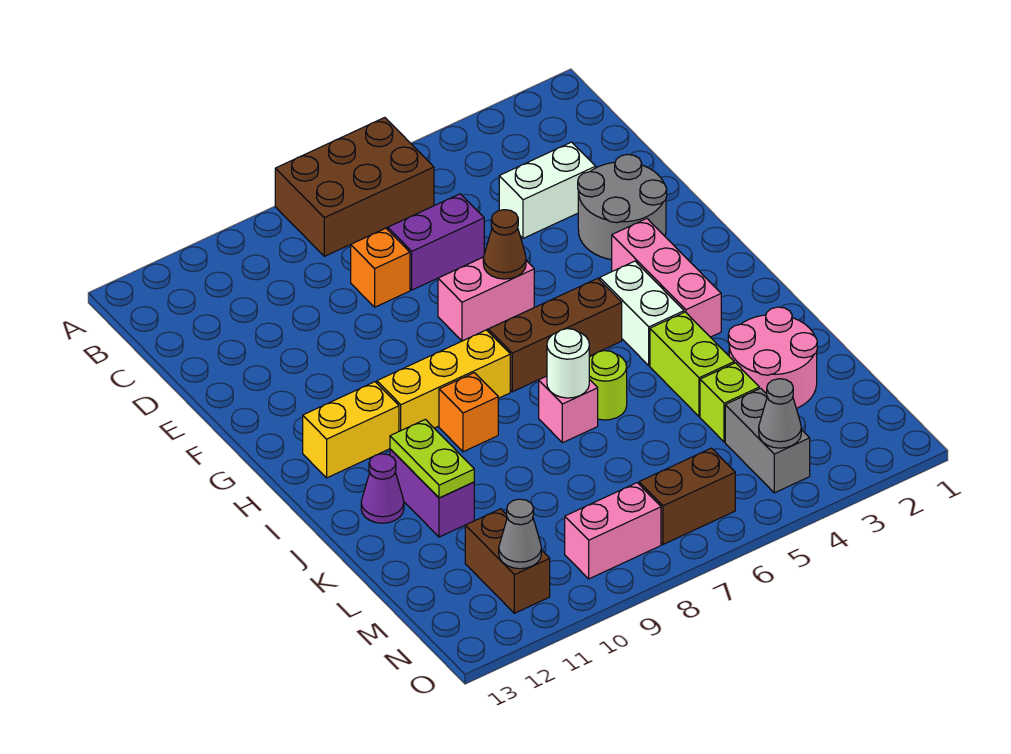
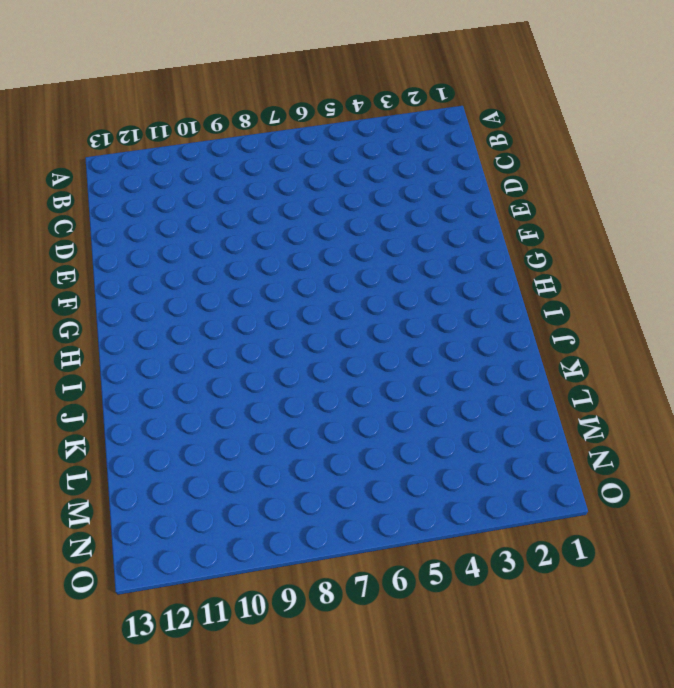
none -> brown 2x3 brick [275,118,434,256]
none -> white 1x2 brick [499,142,596,238]
none -> purple 1x2 brick [388,194,484,290]

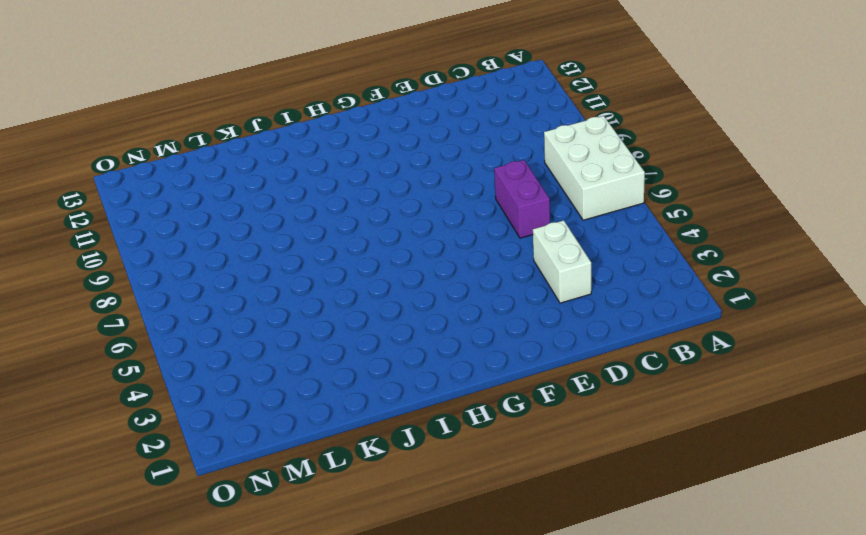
white 2x3 brick [544,116,645,220] -> brown 2x3 brick [275,118,434,256]
none -> orange 1x1 brick [351,228,410,307]
none -> grey 2x2 round brick [578,154,667,260]
none -> pink 1x2 brick [438,257,534,341]

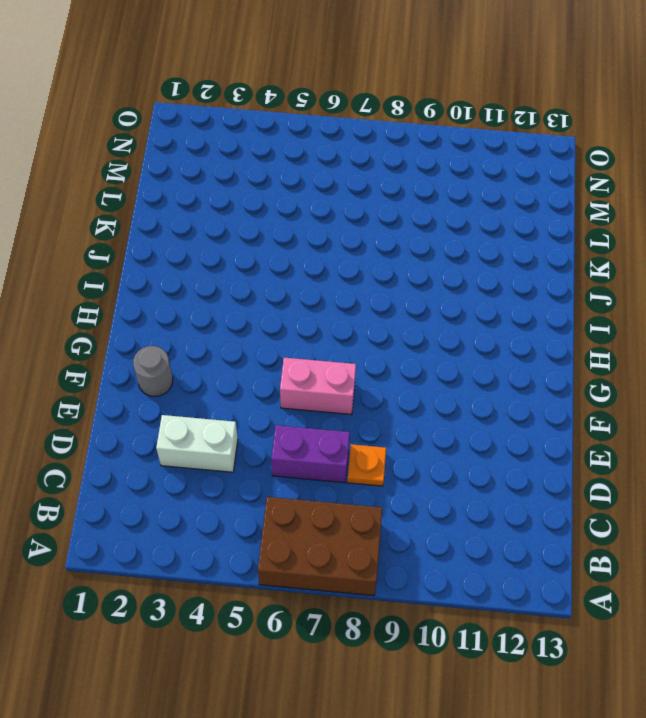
orange 1x1 plate [347,444,386,486] -> orange 1x1 brick [351,228,410,307]
grey 1x1 round brick [133,346,173,396] -> grey 2x2 round brick [578,154,667,260]
none -> pink 1x3 brick [612,219,721,337]
none -> white 1x2 brick [600,261,684,365]
none -> brown 1x3 brick [488,278,622,392]

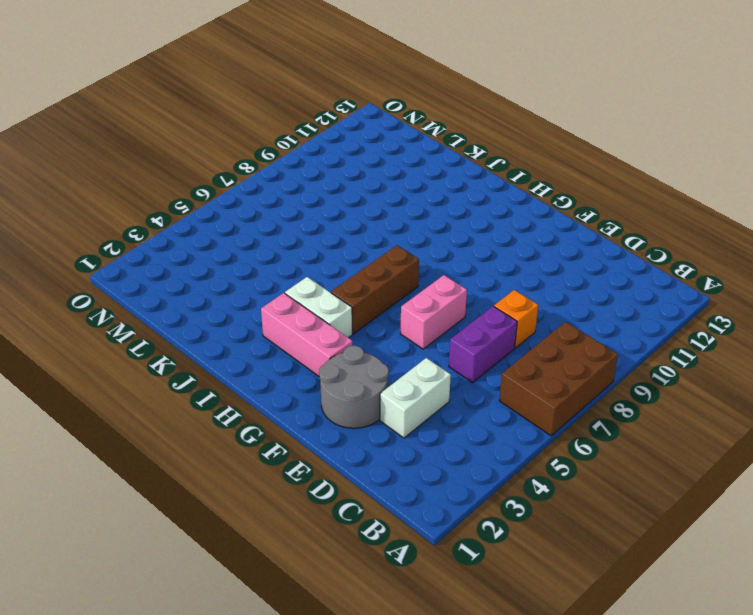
none -> yellow 1x3 brick [377,330,510,431]
none -> yellow 1x2 brick [303,382,399,478]
none -> orange 1x1 brick [439,373,498,452]

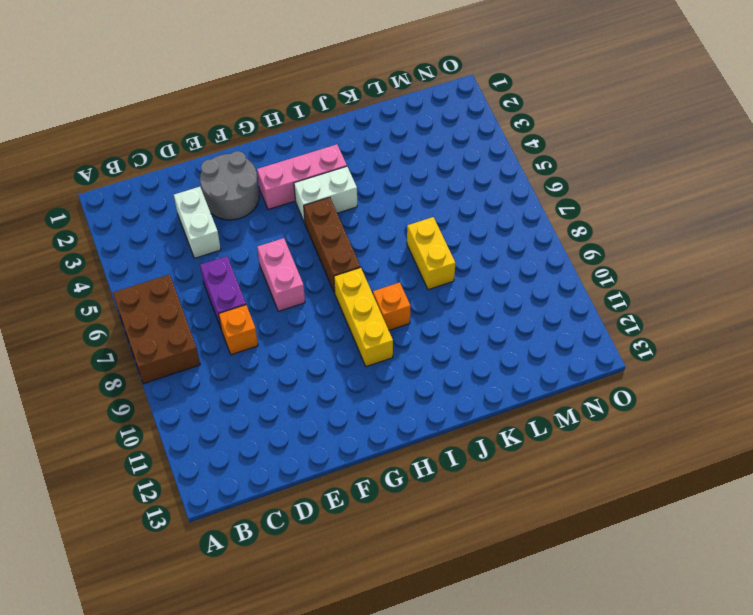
yellow 1x2 brick [407,217,456,290] -> yellow 1x2 brick moved to [303,382,399,478]
none -> lime 1x2 brick [650,312,734,416]
none -> lime 1x1 round brick [589,351,627,420]
none -> pink 1x1 brick [539,376,598,443]

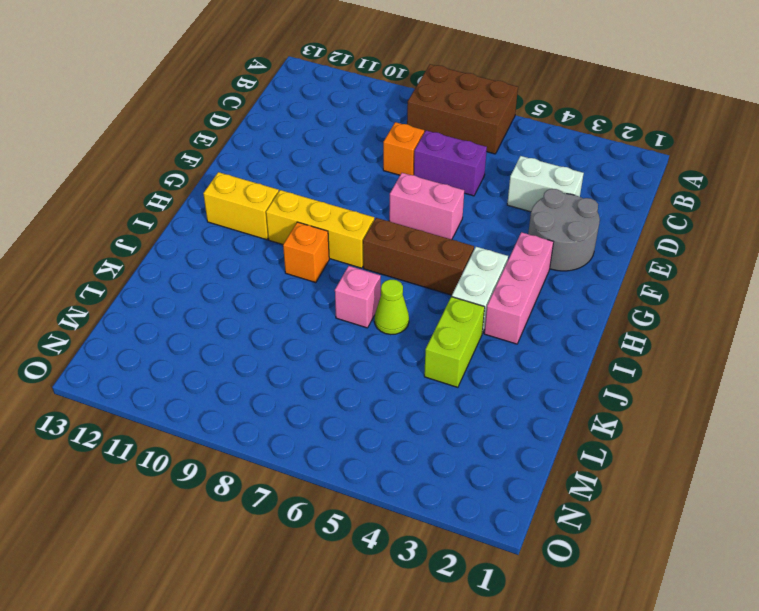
lime 1x1 cone [375,279,409,335] -> lime 1x1 round brick [589,351,627,420]
none -> purple 1x2 brick [390,449,474,537]
none -> purple 1x1 cone [361,454,404,523]
none -> pink 2x2 round brick [728,307,817,409]

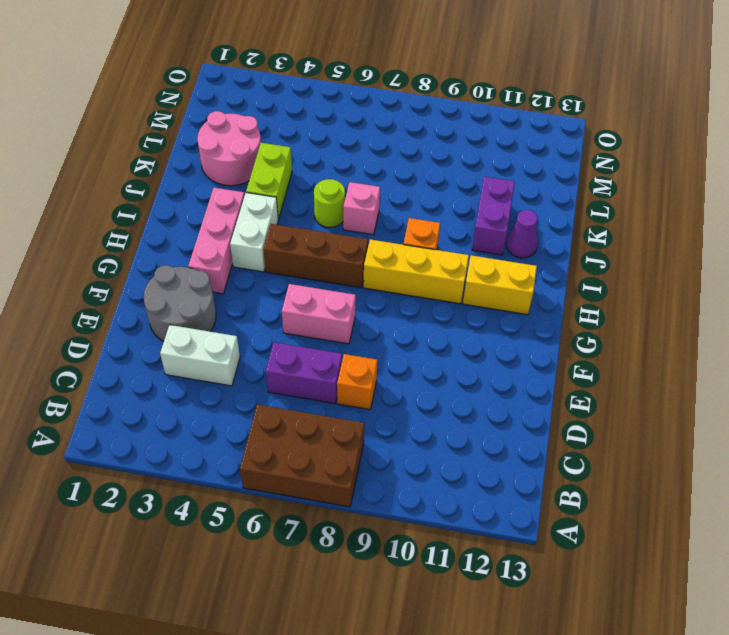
none -> lime 1x1 brick [700,363,759,442]
none -> grey 1x2 brick [725,388,810,493]
none -> brown 1x2 brick [465,509,550,613]

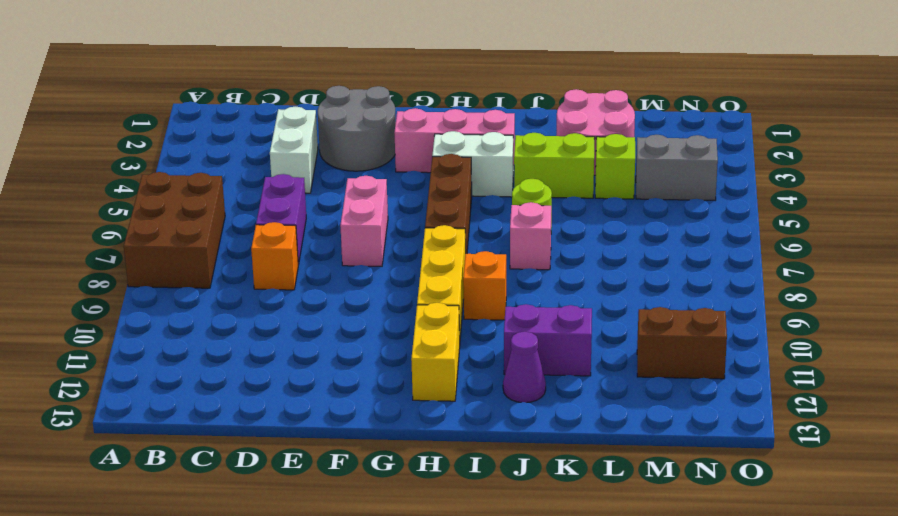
none -> brown 1x2 brick [639,448,735,544]
none -> pink 1x2 brick [565,483,661,579]
none -> brown 1x1 cone [483,210,526,279]

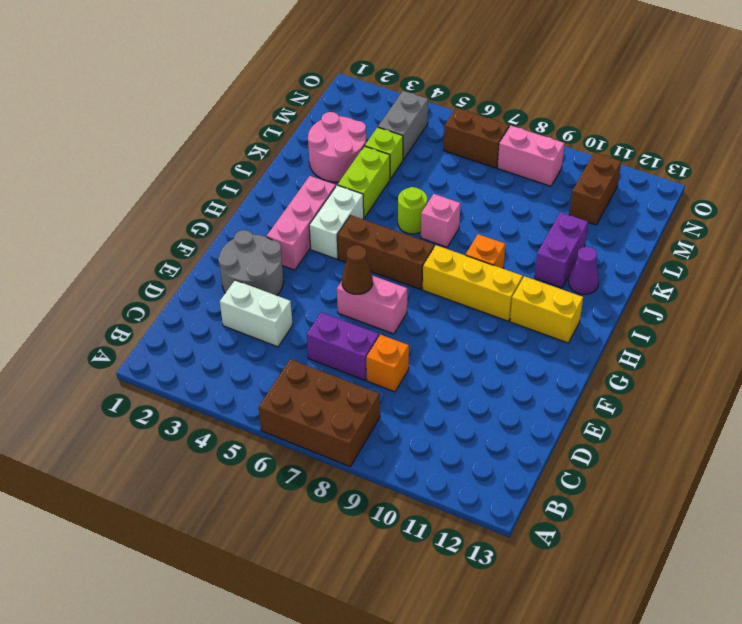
none -> white 1x1 round brick [547,329,589,398]
none -> lime 1x2 plate [390,419,474,498]
none -> grey 1x1 cone [759,379,801,448]

